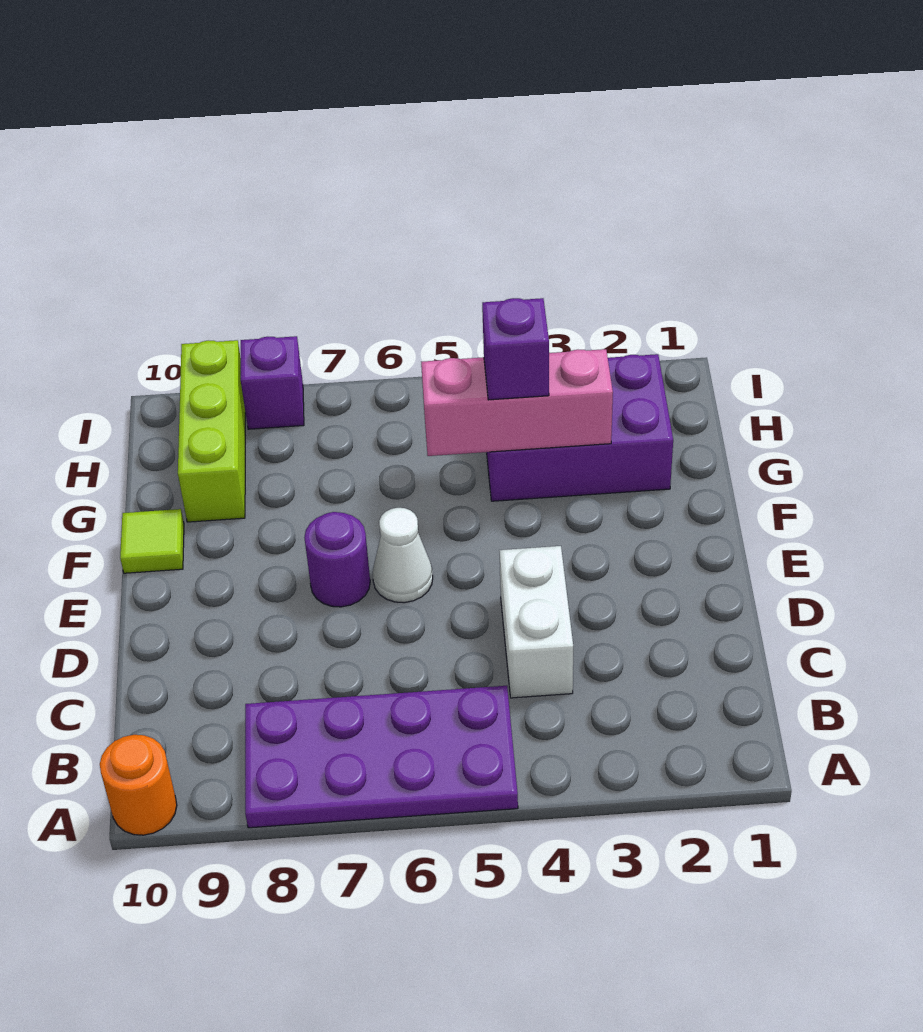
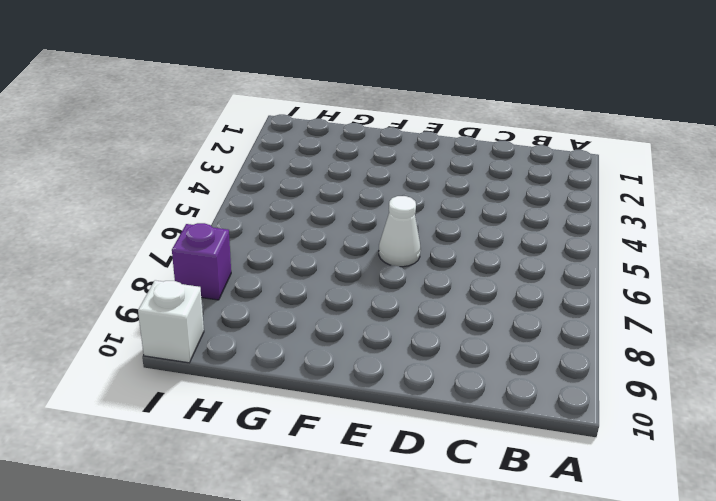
white 1x1 brick [138,280,204,363] -> none
none -> purple 2x4 plate [245,686,518,828]
none -> orange 1x1 round brick [100,735,177,835]

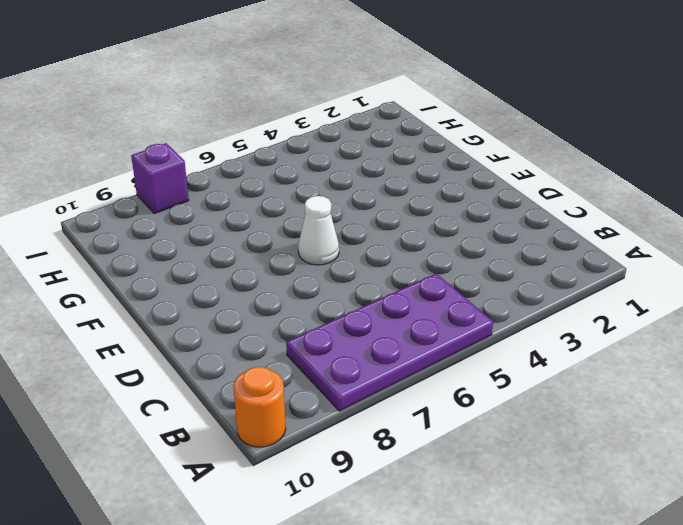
none -> white 1x2 brick [499,546,573,698]
none -> purple 1x1 round brick [304,512,370,607]

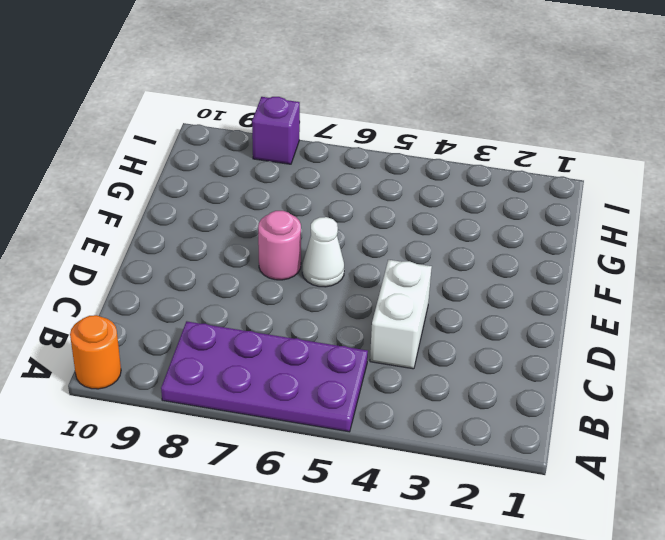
pink 1x1 round brick [258,211,301,280] -> purple 1x1 round brick [304,512,370,607]
none -> lime 1x1 tile [120,509,184,573]
none -> purple 2x3 brick [487,354,673,501]

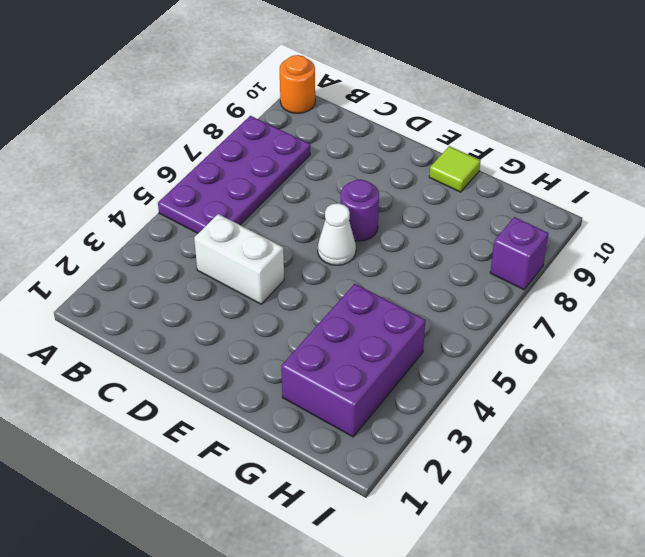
none -> lime 1x3 brick [178,340,245,522]
none -> pink 1x3 brick [421,349,613,456]

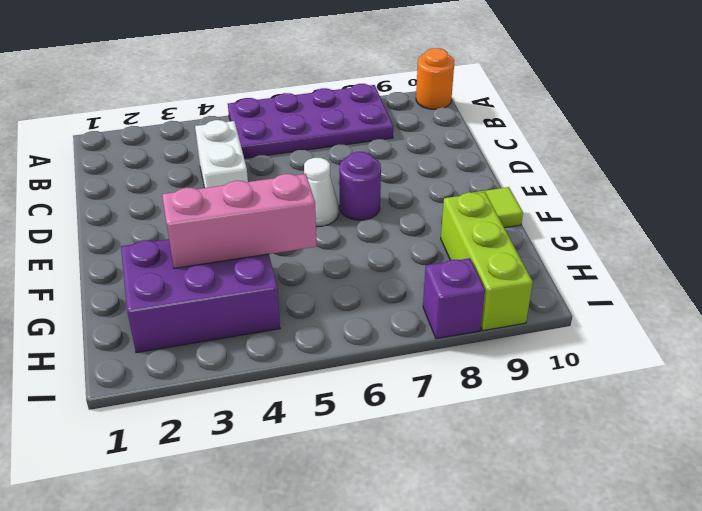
none -> purple 1x1 brick [482,298,549,400]

